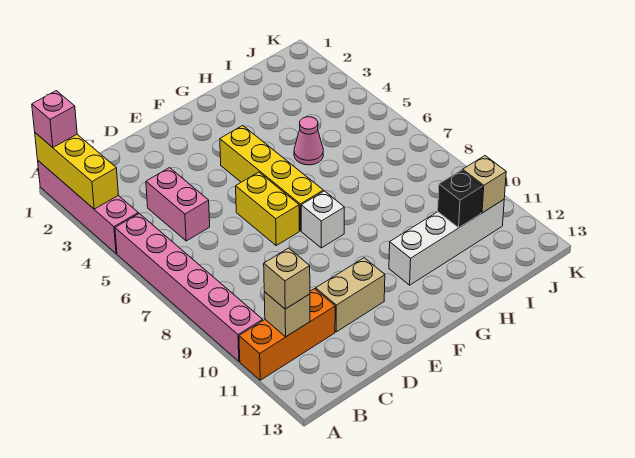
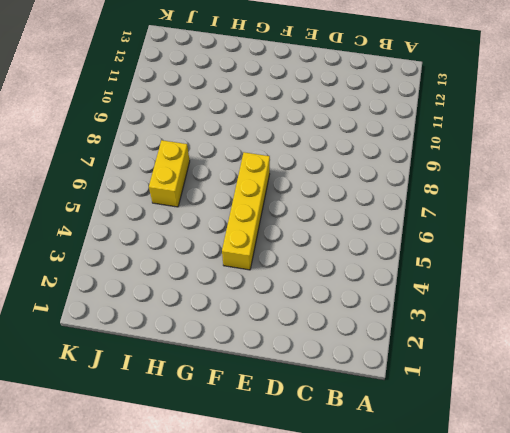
yellow 1x2 brick [149,140,190,207] -> yellow 1x2 brick moved to [236,172,299,245]
none -> pink 1x4 brick [38,161,138,253]
none -> pink 1x6 brick [115,214,263,361]
none -> orange 1x3 brick [239,289,335,380]

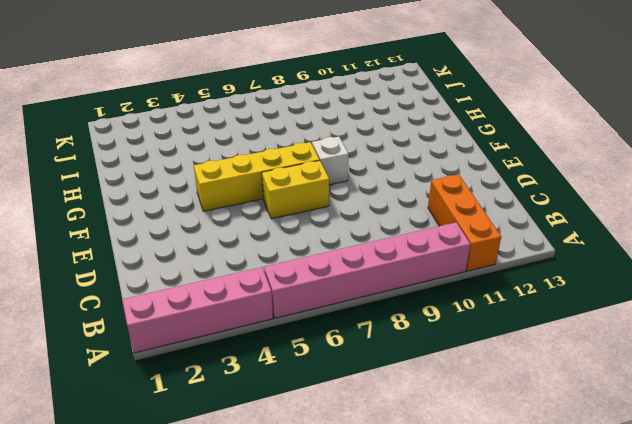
none -> pink 1x2 brick [146,168,210,241]
none -> tan 1x2 brick [316,258,385,332]
none -> white 1x4 brick [389,200,504,285]

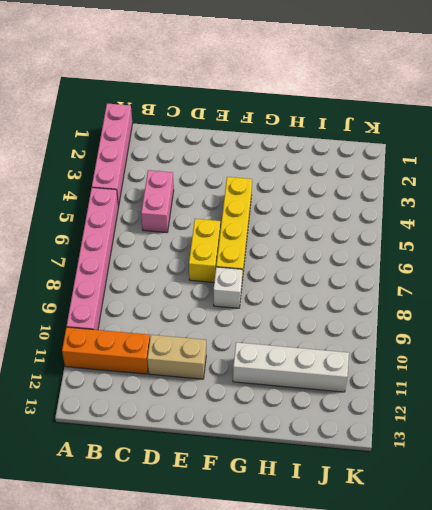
none -> pink 1x1 cone [294,117,323,165]
none -> yellow 1x3 brick [35,133,118,209]
none -> tan 1x1 brick [264,292,310,337]

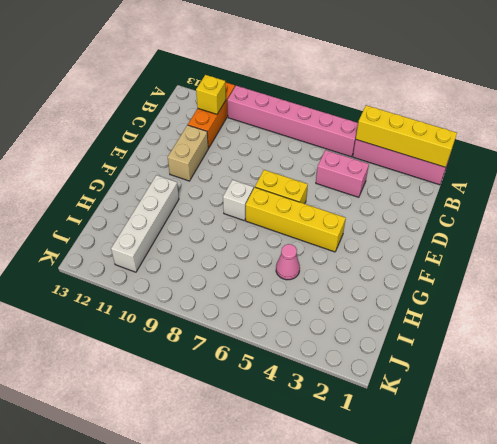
yellow 1x4 brick [356,105,457,167] -> yellow 1x3 brick [35,133,118,209]
yellow 1x1 brick [196,75,226,114] -> tan 1x1 brick [264,292,310,337]
none -> black 1x1 brick [438,170,483,228]
none -> tan 1x1 brick [463,156,506,213]
none -> pink 1x1 brick [32,91,77,147]

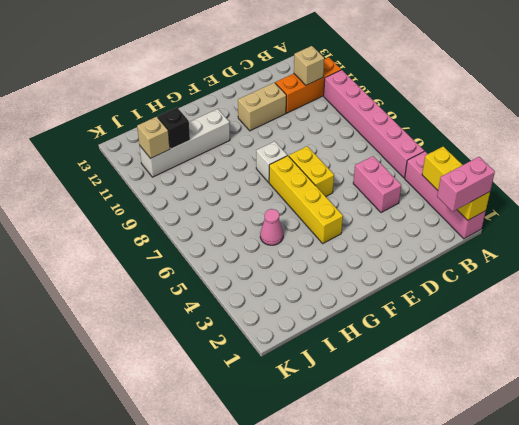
pink 1x2 brick [437,157,495,212] -> pink 1x1 brick [32,91,77,147]
none -> tan 1x1 brick [264,248,310,309]

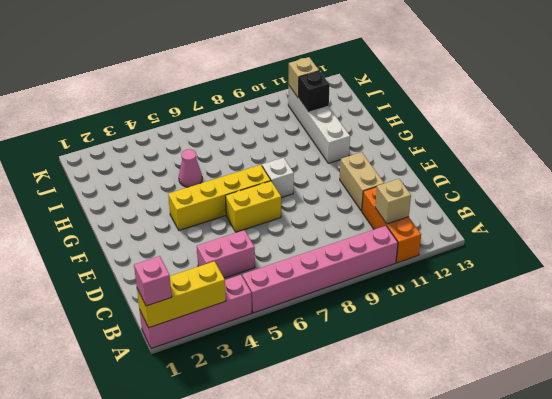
none -> tan 1x1 brick [264,248,310,309]

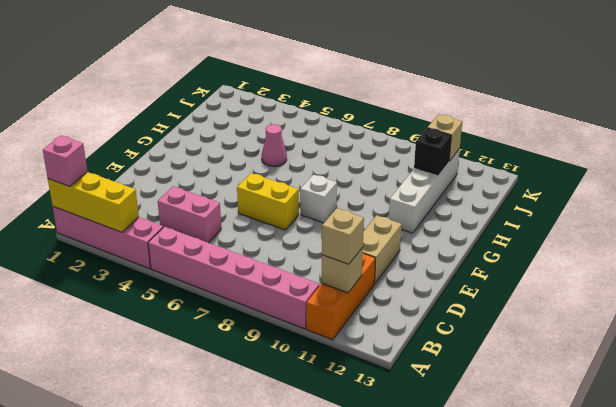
none -> yellow 1x4 brick [220,126,323,231]

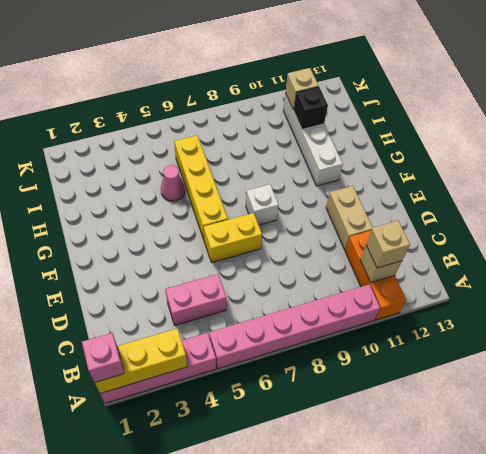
yellow 1x4 brick [174,135,228,239] -> yellow 1x4 brick turned to [220,126,323,231]

